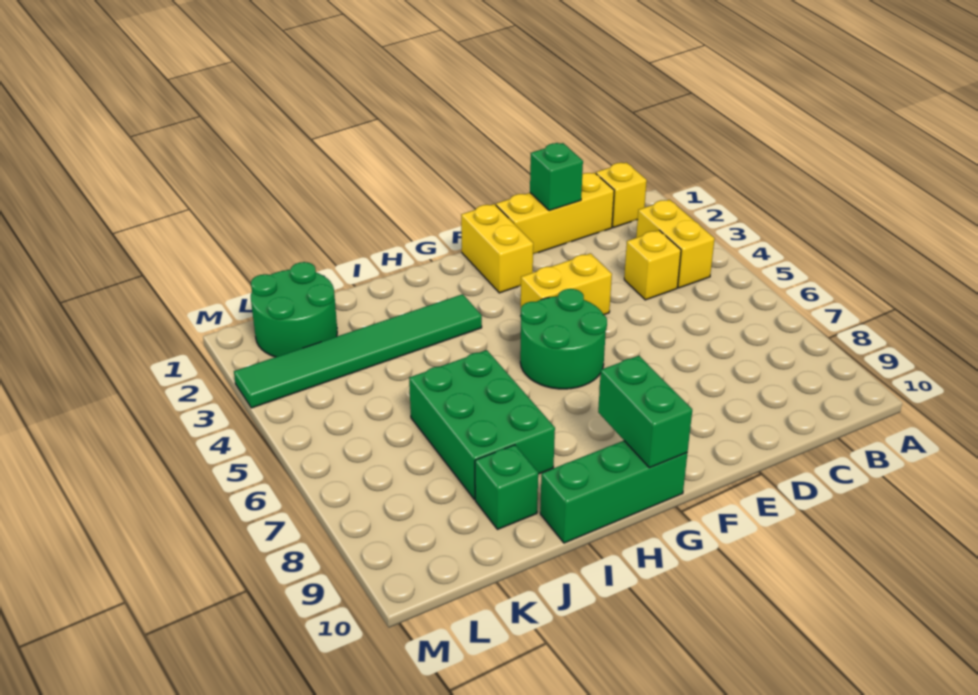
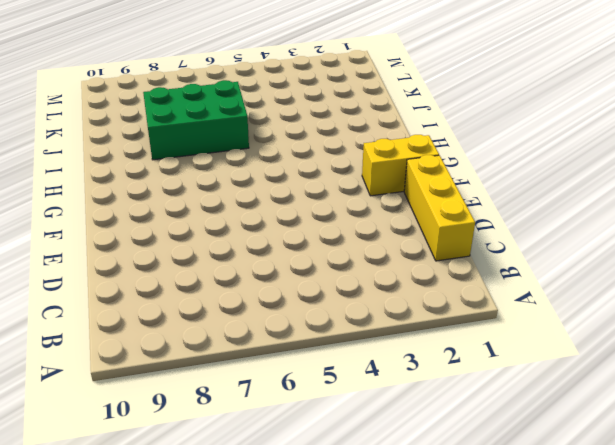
none -> yellow 1x1 brick [596,163,647,228]
none -> yellow 1x2 brick [636,200,715,288]
none -> yellow 1x1 brick [624,230,681,300]

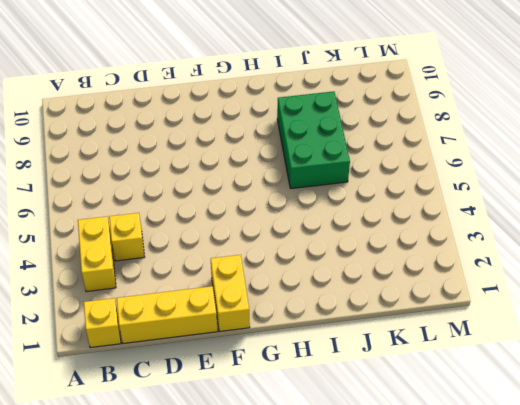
none -> yellow 1x2 brick [521,253,612,315]
none -> green 2x2 round brick [520,289,607,389]
none -> green 1x3 brick [540,441,687,543]

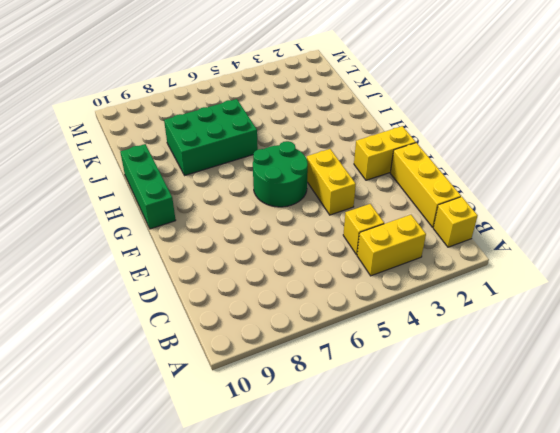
none -> green 1x6 tile [234,294,482,408]
none -> green 1x1 brick [475,445,538,529]
none -> green 2x2 round brick [251,262,337,357]

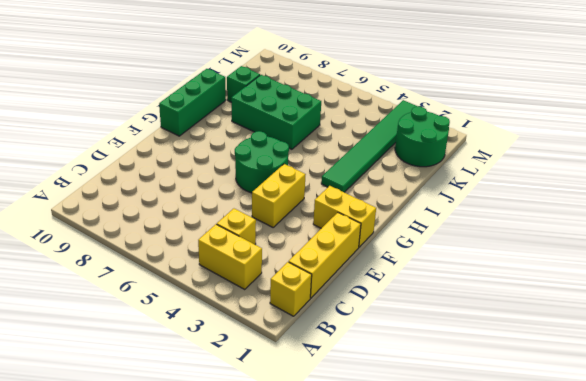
none -> green 1x1 brick [530,143,583,211]
none -> green 1x2 brick [598,356,692,468]

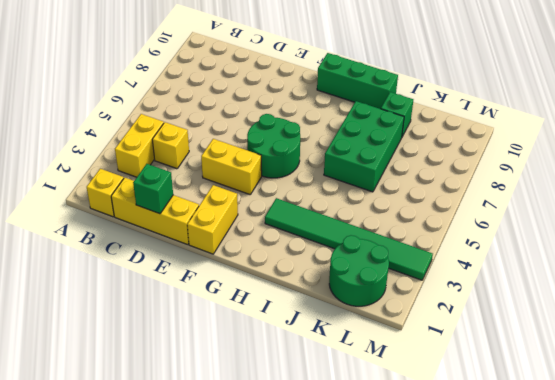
none -> green 1x2 brick [598,356,692,468]

